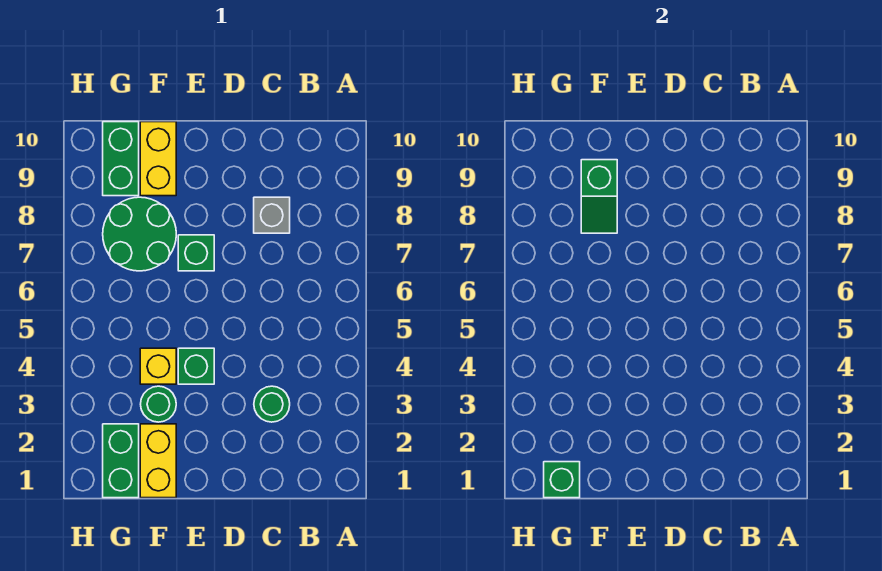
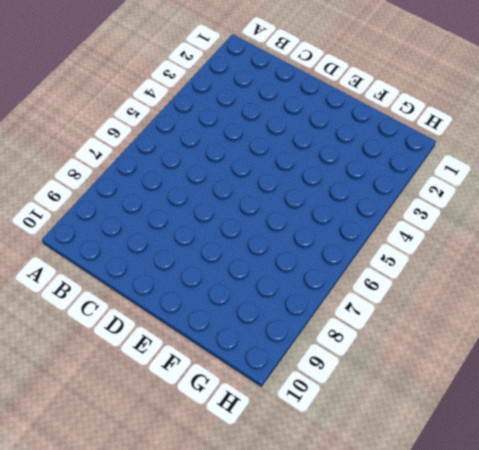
none -> green 1x1 round brick [254,386,290,422]
none -> grey 1x1 brick [254,197,290,233]
none -> green 1x1 brick [178,348,214,384]

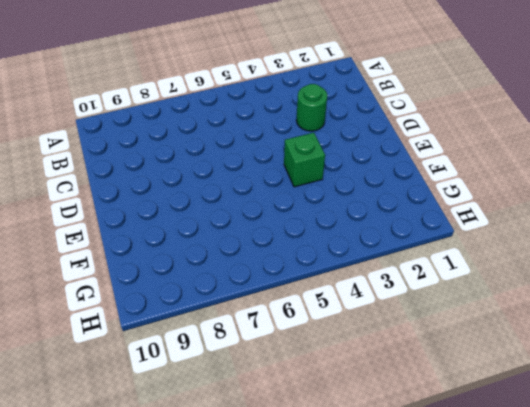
none -> grey 1x1 brick [254,197,290,233]
none -> green 1x1 brick [178,235,214,271]
none -> yellow 1x2 brick [140,424,176,498]

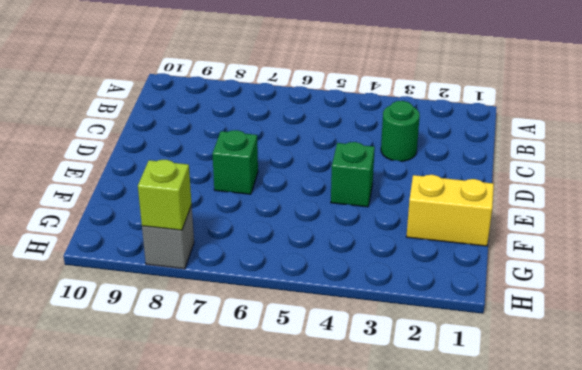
grey 1x1 brick [142,205,194,269] -> grey 1x1 brick moved to [254,197,290,233]
lime 1x1 brick [138,160,192,230] -> none
none -> green 1x1 round brick [141,386,176,422]
none -> yellow 1x1 brick [140,348,176,384]
none -> green 2x2 round brick [103,197,176,271]

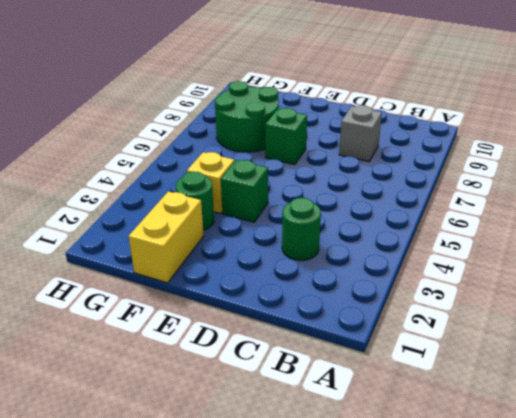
none -> yellow 1x2 brick [140,122,176,196]
none -> green 1x2 brick [103,424,139,498]
none -> green 1x2 brick [103,122,139,196]

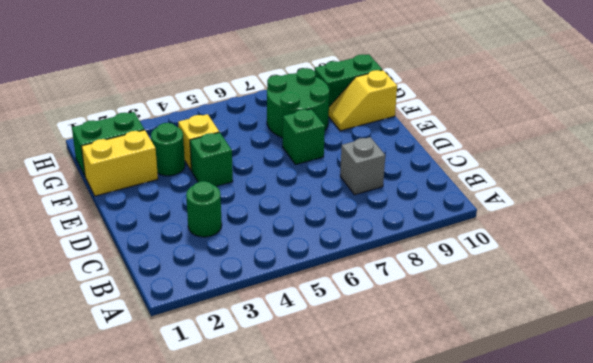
yellow 1x2 slope [329,70,397,131] -> yellow 1x2 brick [140,122,176,196]
none -> green 1x2 slope [581,160,617,233]
none -> green 1x1 brick [544,462,580,498]

